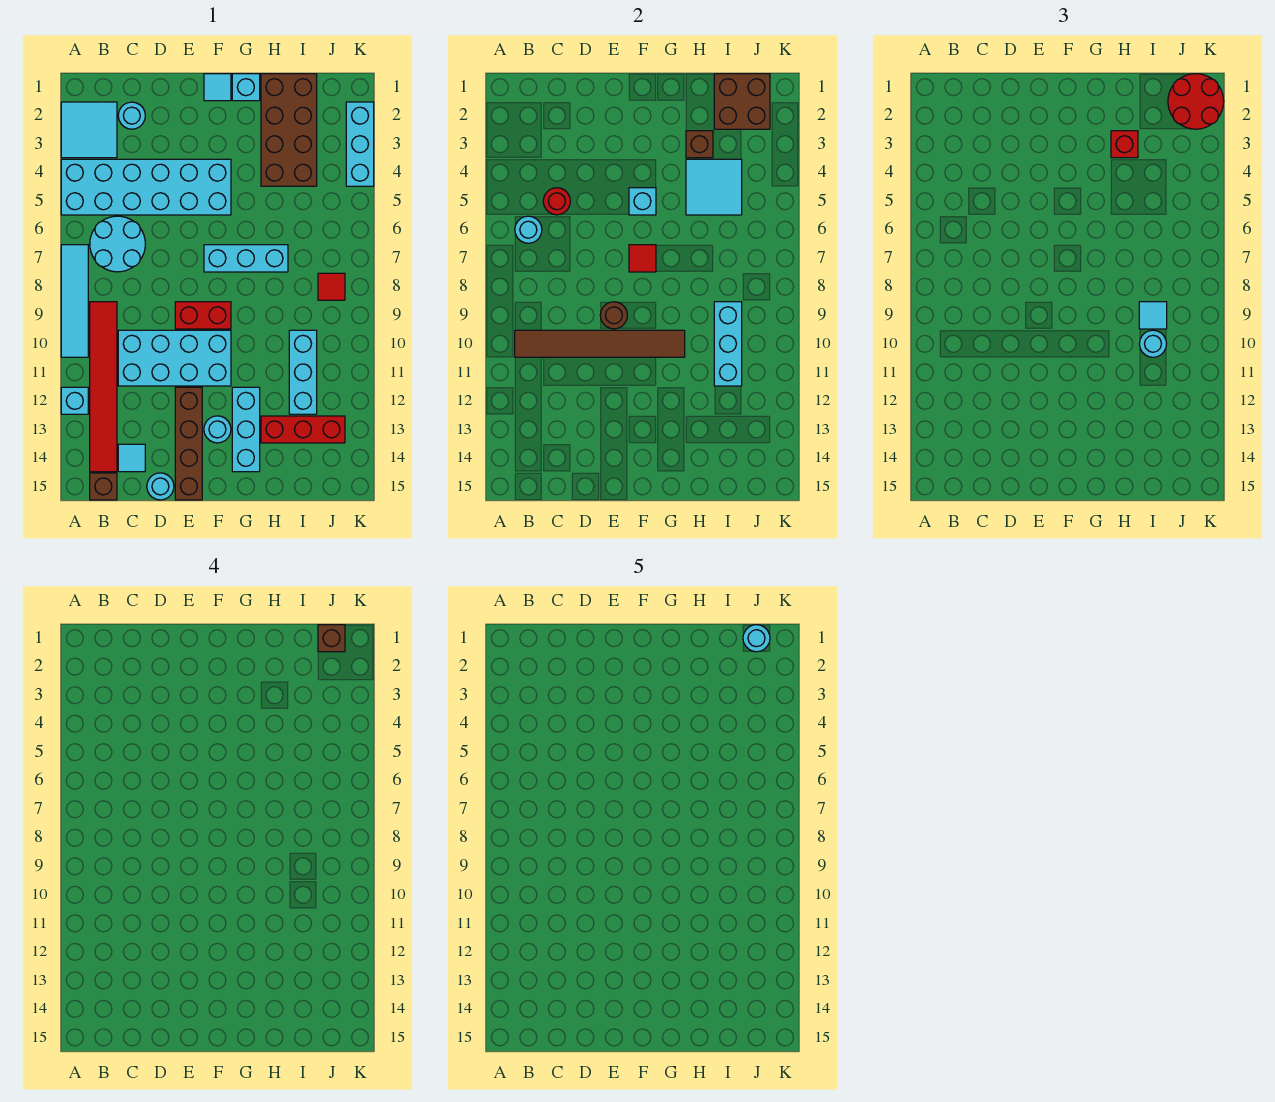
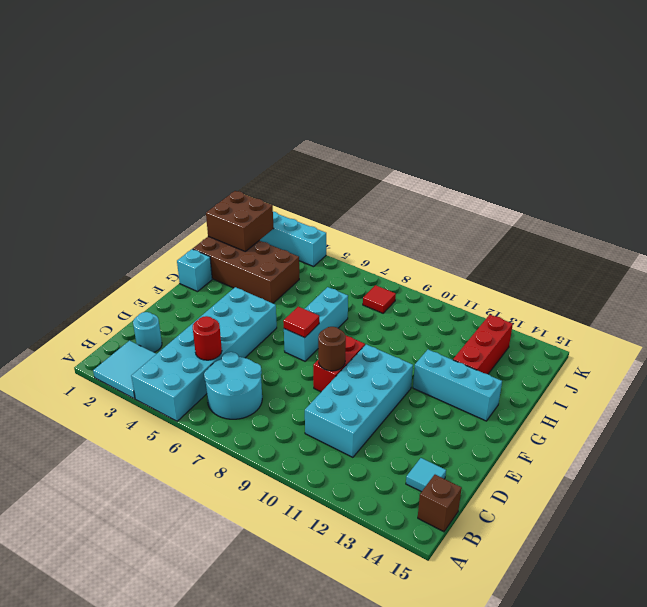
none -> cyan 1x4 tile [61,245,88,357]
none -> cyan 1x1 brick [61,387,88,414]
none -> red 1x6 tile [90,302,117,472]
none -> cyan 1x1 round brick [147,473,174,500]

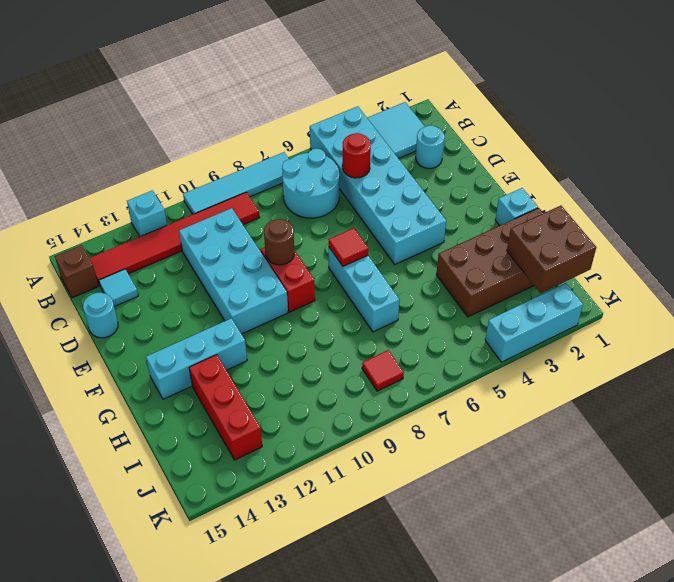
none -> brown 1x4 brick [175,387,202,500]
none -> cyan 1x1 tile [204,74,231,101]
none -> cyan 1x1 round brick [204,416,231,443]
none -> cyan 1x3 brick [289,330,317,414]

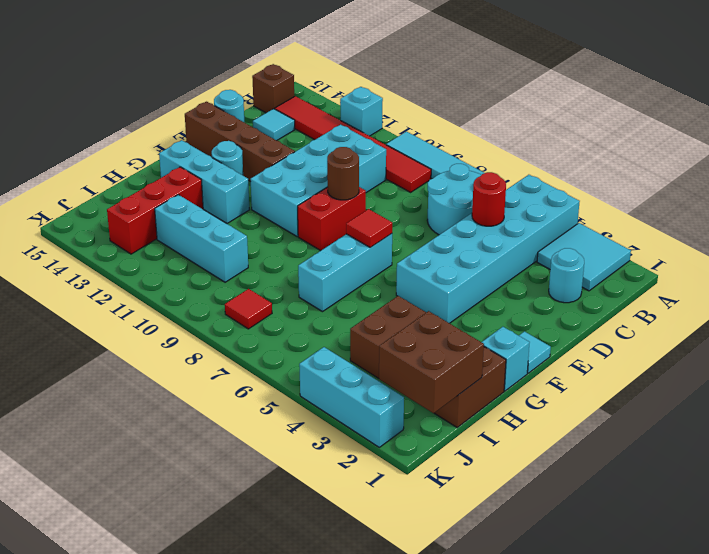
none -> cyan 1x1 round brick [515,216,542,243]
none -> brown 1x6 tile [515,330,685,357]
none -> cyan 1x1 brick [629,188,656,215]
none -> brown 1x1 brick [686,131,713,158]

